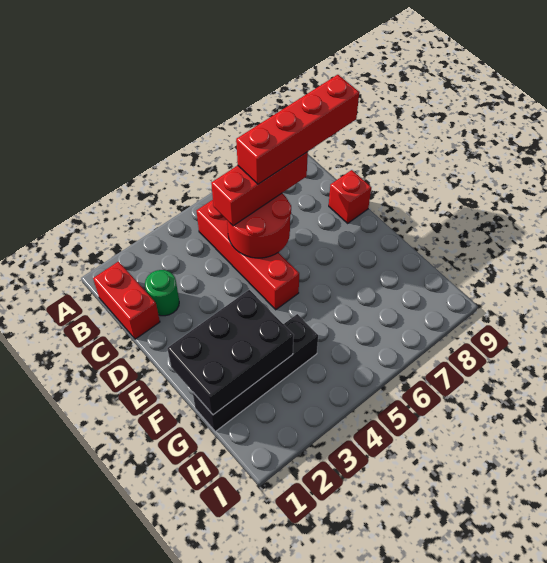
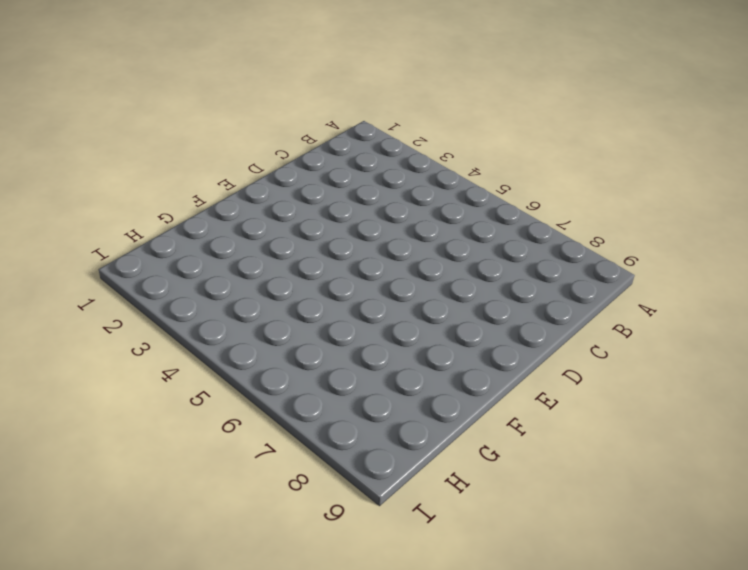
none -> red 1x2 brick [93,262,160,339]
none -> red 1x4 brick [197,200,299,310]

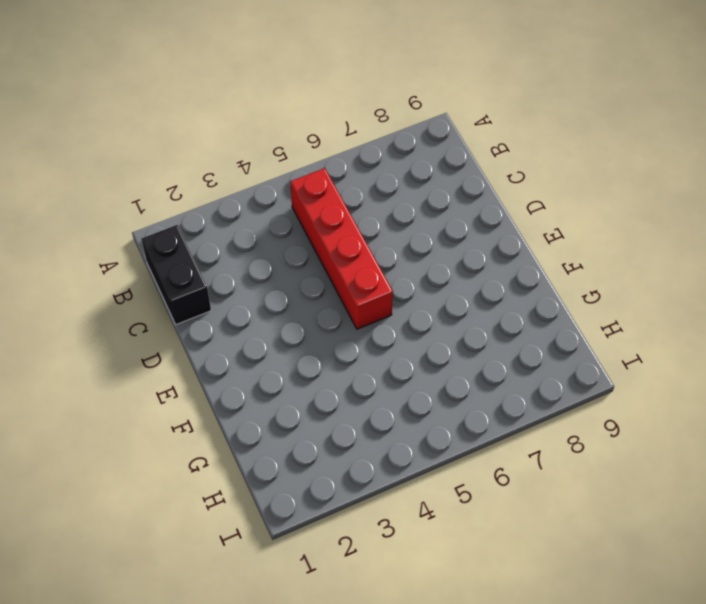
black 1x2 brick [141,225,211,325] -> red 1x2 brick [93,262,160,339]
none -> green 1x1 round brick [145,270,179,316]
none -> red 1x1 brick [329,170,371,223]

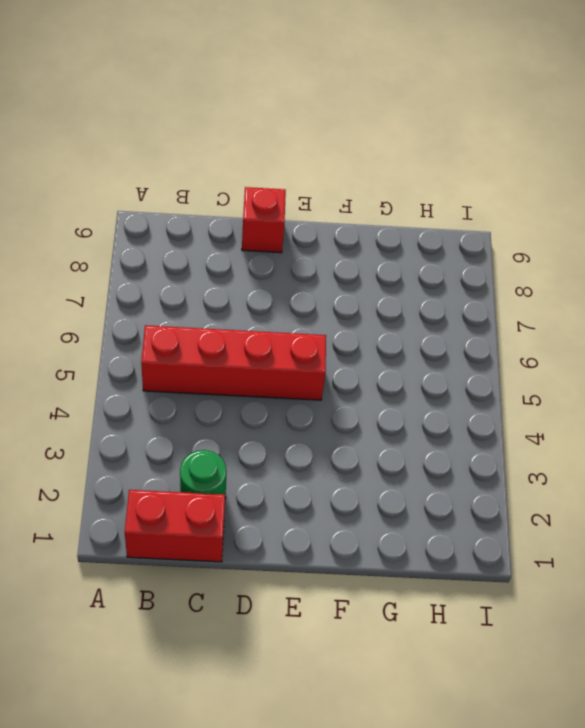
none -> black 1x4 brick [193,314,318,431]
none -> red 2x2 round brick [227,193,291,258]

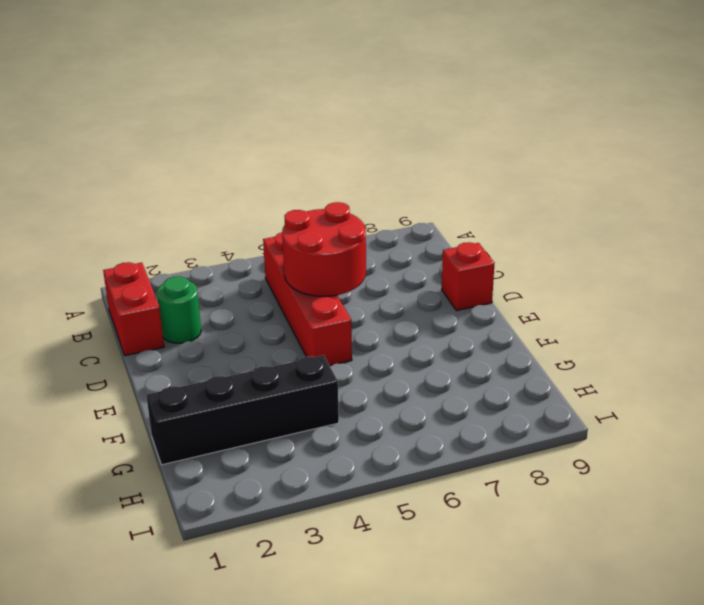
none -> black 2x3 brick [167,290,294,415]
none -> red 1x3 brick [211,152,308,226]

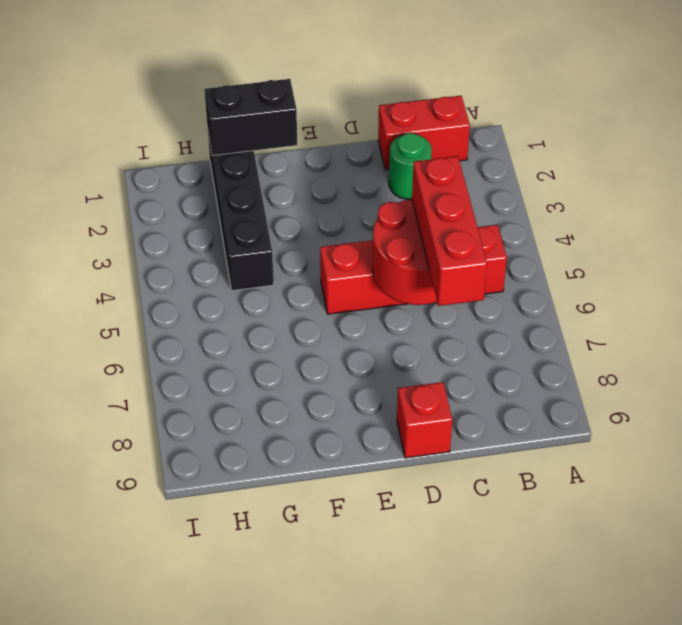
black 1x2 brick [204,79,297,156] -> black 2x3 brick [167,290,294,415]
none -> red 1x4 brick [236,75,359,184]

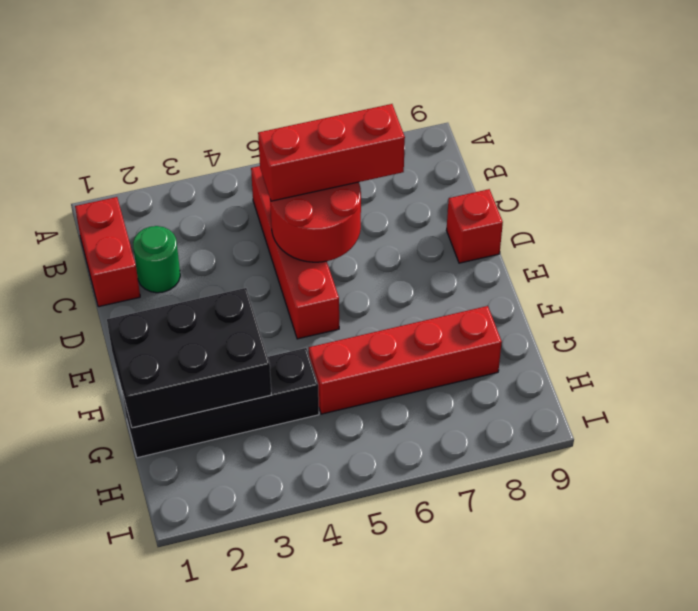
red 1x4 brick [309,306,502,414] -> red 1x4 brick moved to [236,75,359,184]

